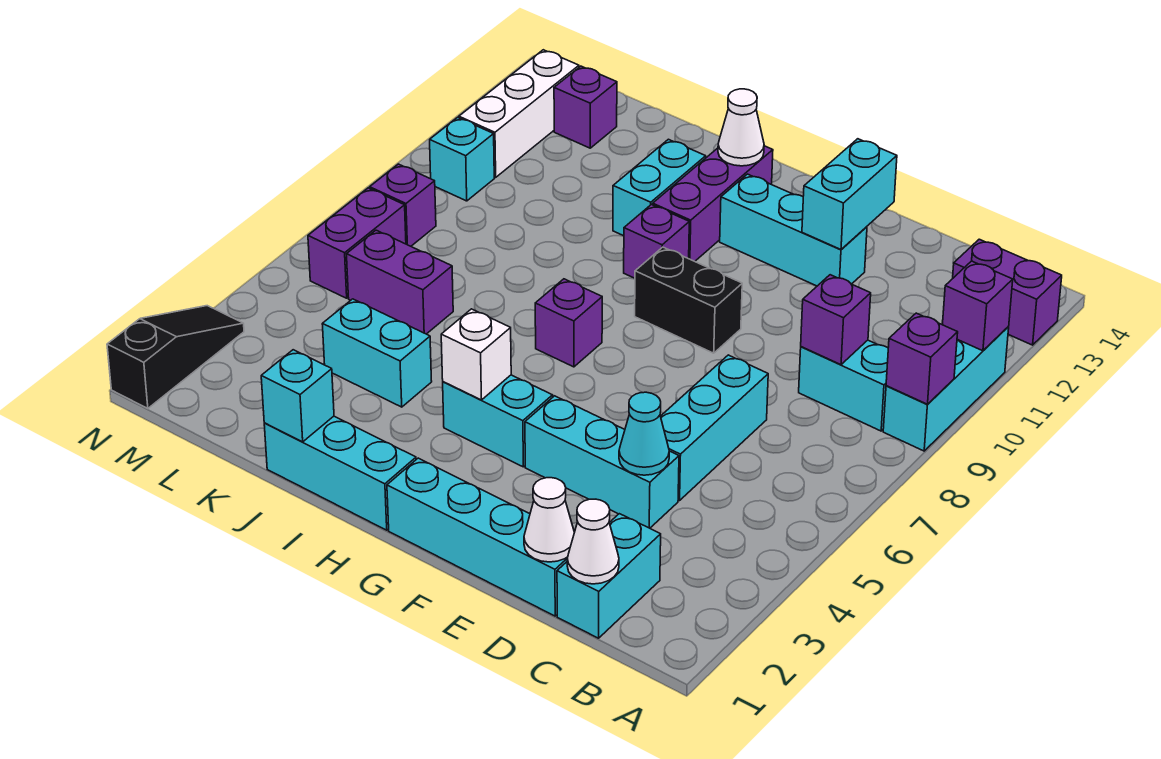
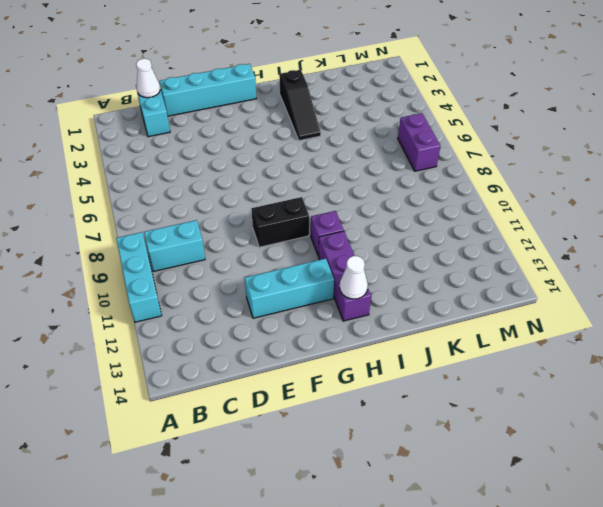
black 1x3 slope [279,70,321,141] -> black 1x3 slope moved to [107,306,244,408]
none -> purple 1x2 brick [953,239,1062,345]
none -> cyan 1x3 brick [525,396,679,528]
none -> cyan 1x3 brick [660,355,768,501]
none -> cyan 1x2 brick [443,375,553,467]

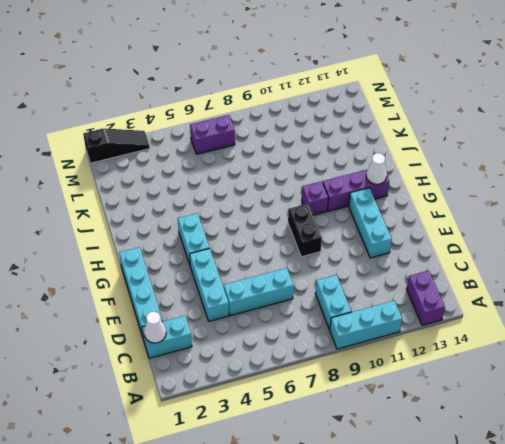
none -> cyan 1x3 brick [264,416,416,530]
none -> purple 1x1 brick [535,279,602,367]
none -> cyan 1x2 brick [613,139,706,236]
none -> cyan 1x2 brick [322,299,432,407]

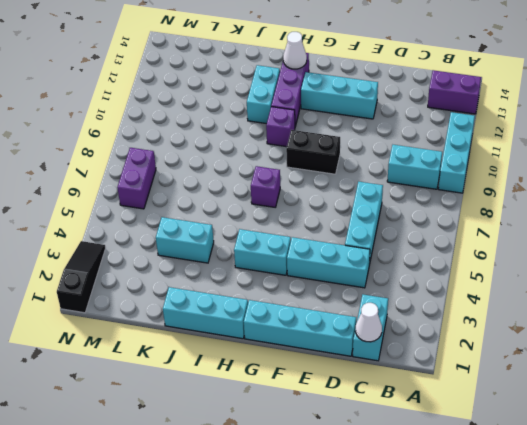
none -> purple 1x2 brick [347,230,453,334]
none -> purple 1x1 brick [554,66,617,148]
none -> purple 1x1 brick [370,164,436,246]
none -> cyan 1x1 brick [430,117,494,201]

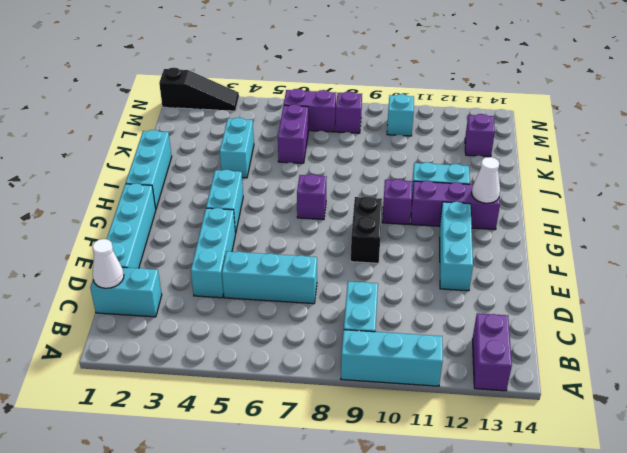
none -> white 1x3 brick [459,50,579,177]
none -> purple 1x1 brick [886,313,958,404]
none -> purple 1x1 brick [942,261,1013,351]
none -> purple 1x1 brick [801,275,871,365]

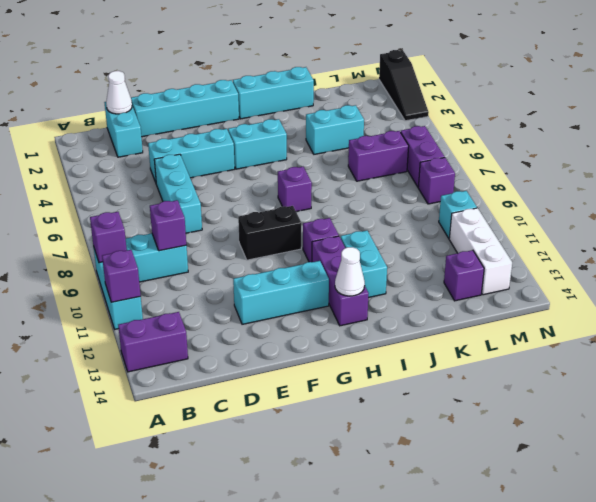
none -> white 1x1 cone [524,478,574,562]
none -> cyan 1x1 cone [619,392,669,475]
none -> cyan 1x2 brick [802,139,897,249]
none -> white 1x1 brick [441,309,511,400]

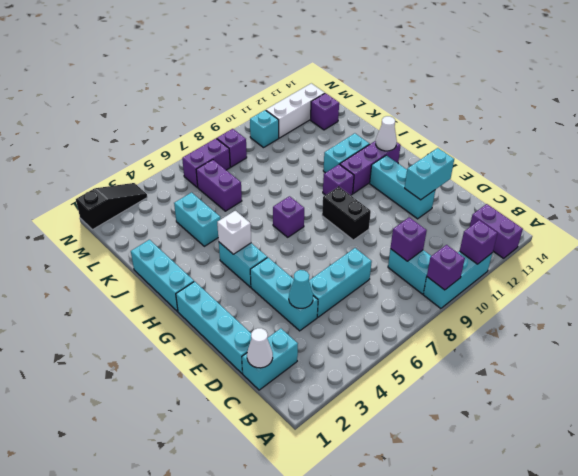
none -> white 1x1 cone [524,478,574,562]
none -> cyan 1x1 brick [261,350,334,442]

